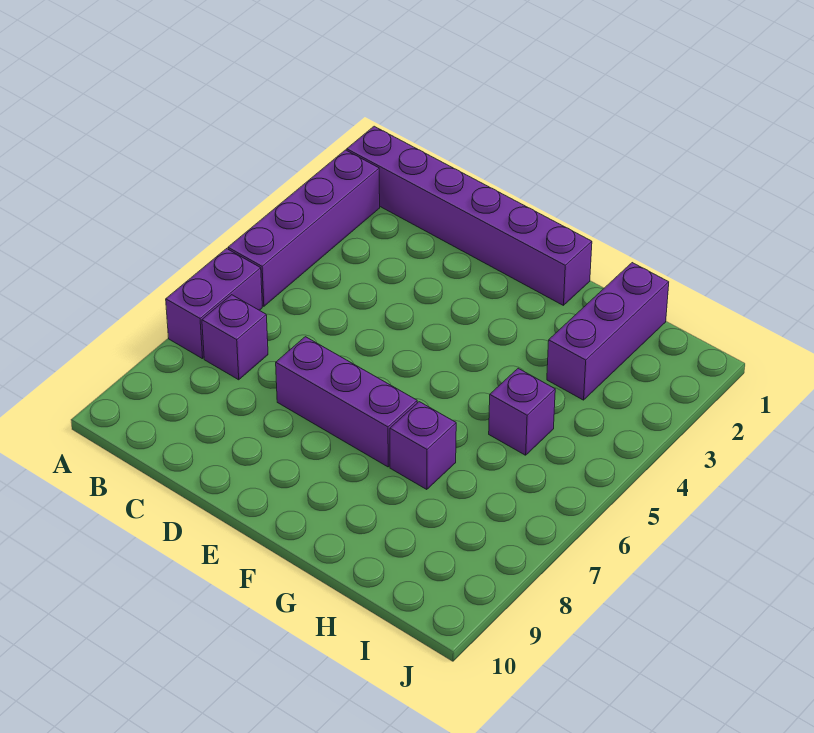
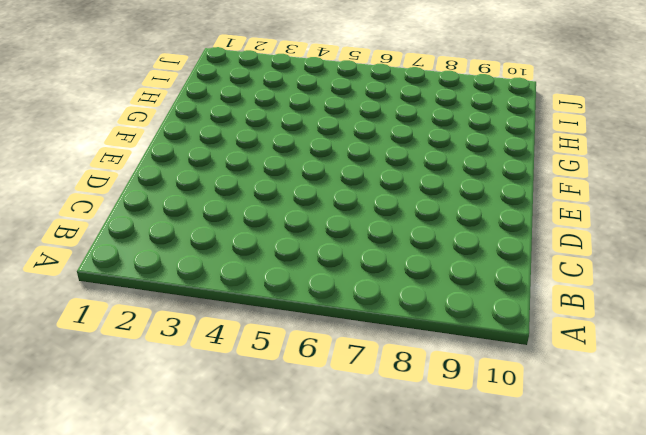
none -> purple 1x6 brick [347,126,592,305]
none -> purple 1x4 brick [228,150,380,306]

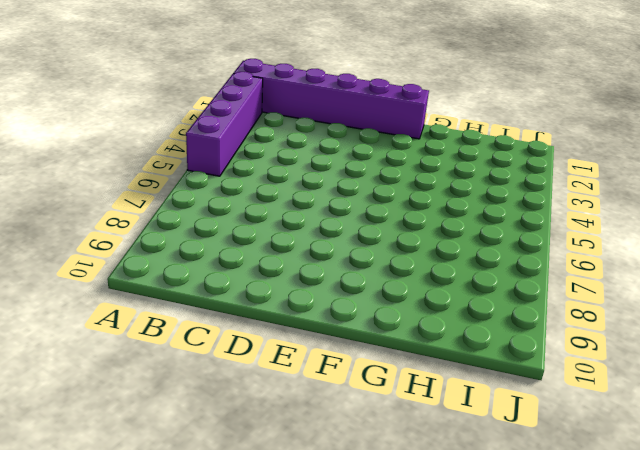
none -> purple 1x2 brick [166,249,262,359]
none -> purple 1x1 brick [202,295,268,380]

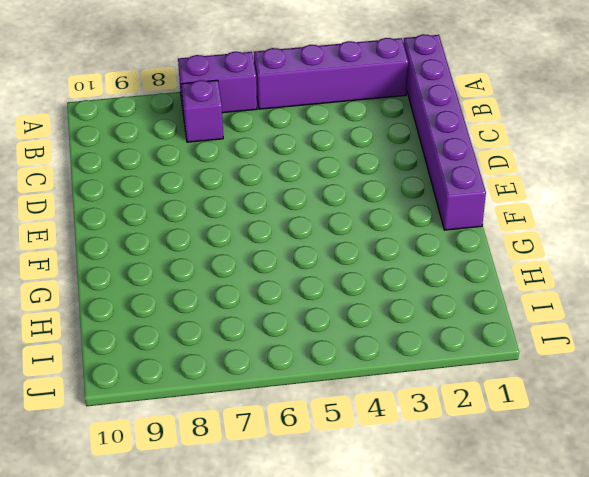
none -> purple 1x3 brick [276,337,417,467]
none -> purple 1x1 brick [390,402,456,490]

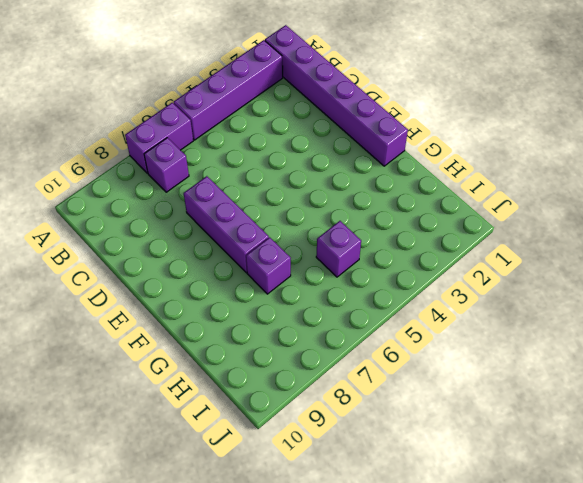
none -> purple 1x3 brick [547,263,669,400]

